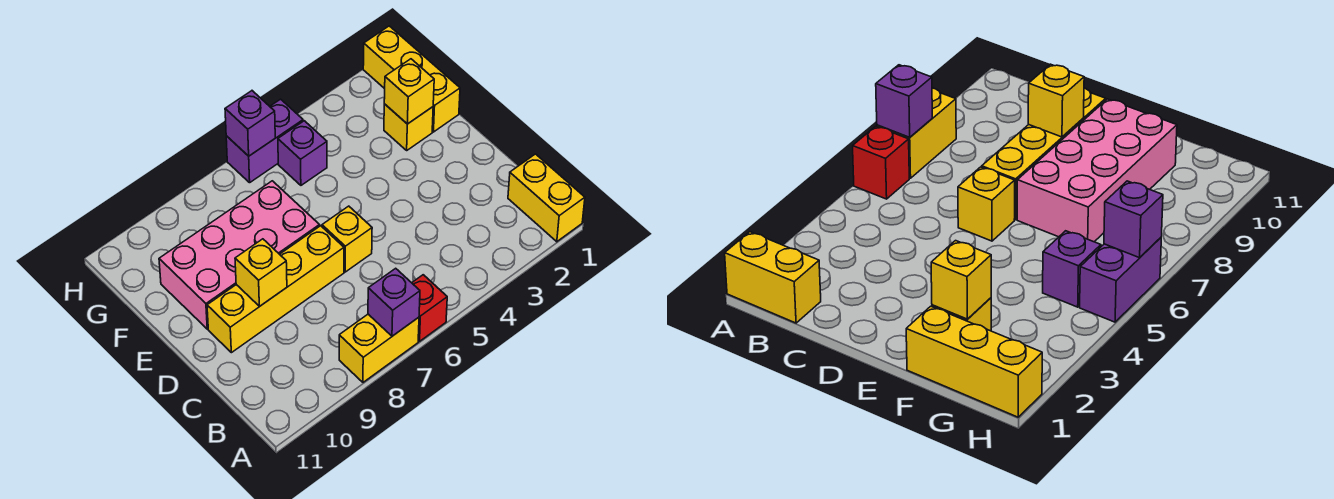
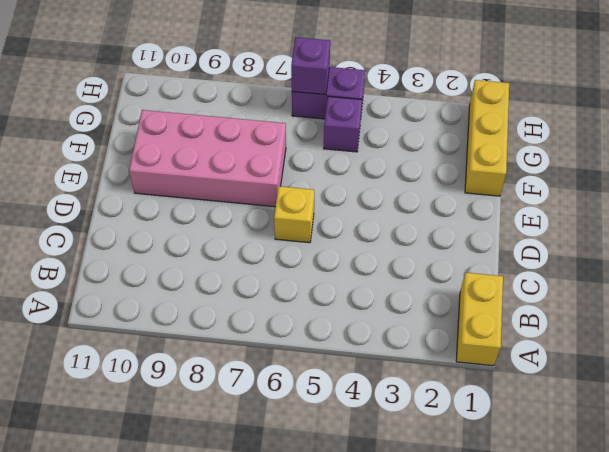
none -> red 1x1 brick [412,275,447,341]
none -> yellow 1x2 brick [339,314,419,382]
none -> yellow 1x4 brick [207,226,344,353]

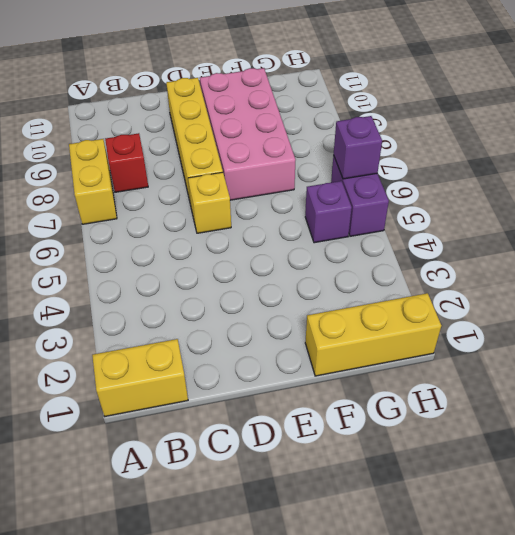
red 1x1 brick [105,133,148,192] -> red 1x1 brick moved to [412,275,447,341]
none -> yellow 1x1 brick [384,104,433,150]
none -> purple 1x1 brick [368,268,420,336]
none -> yellow 1x1 brick [235,239,287,307]

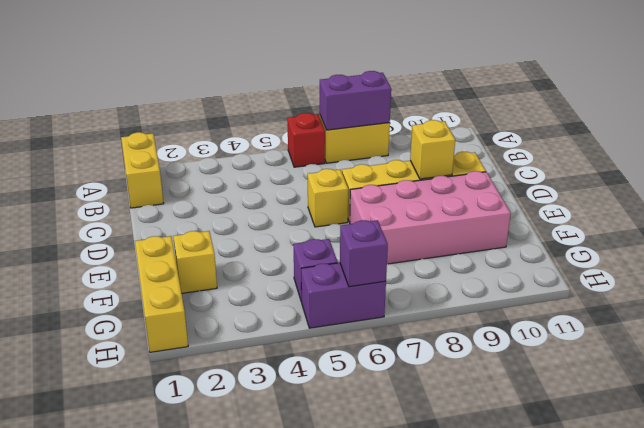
purple 1x2 brick [320,71,391,130] -> purple 1x1 brick [368,268,420,336]
none -> yellow 1x1 brick [384,59,434,124]

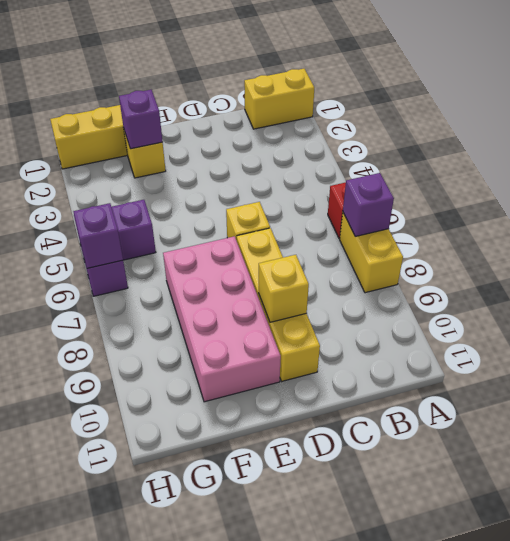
purple 1x1 brick [119,90,163,149] -> yellow 1x1 brick [384,59,434,124]

